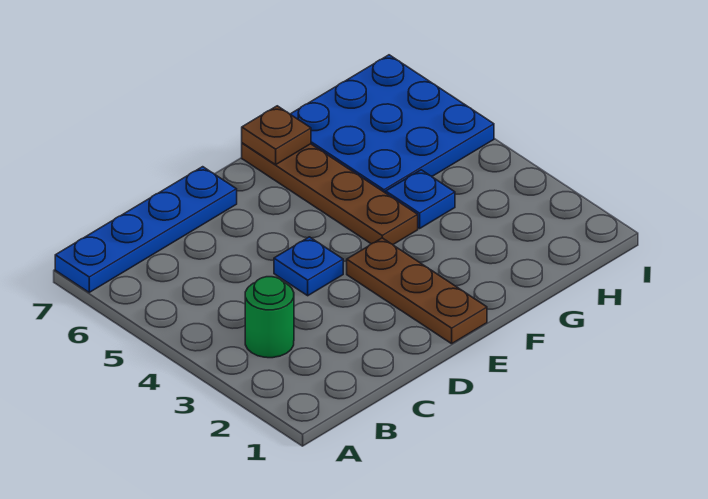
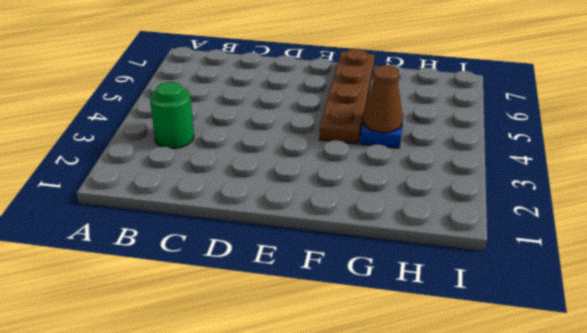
brown 1x1 cone [363,65,403,133] -> none
none -> blue 1x4 plate [55,167,237,292]
none -> blue 1x1 plate [274,237,343,296]

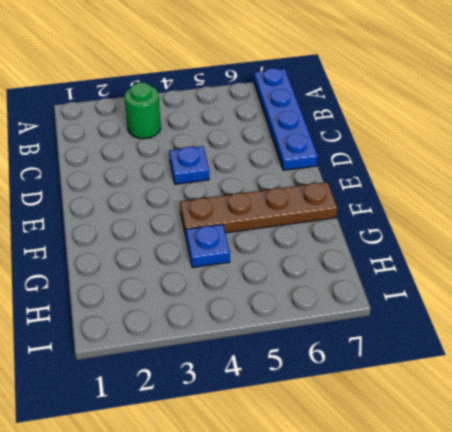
none -> brown 1x3 plate [347,238,487,344]
none -> blue 3x3 plate [291,55,494,193]

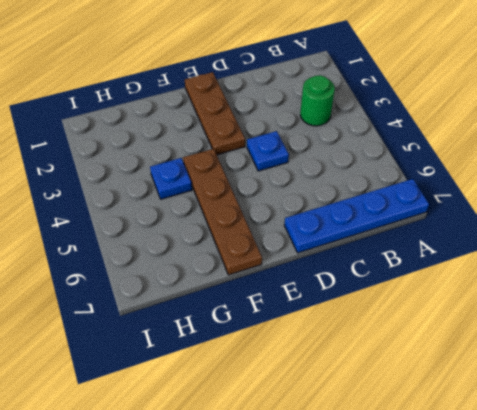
none -> blue 3x3 plate [291,55,494,193]
none -> brown 1x1 plate [242,106,311,165]

